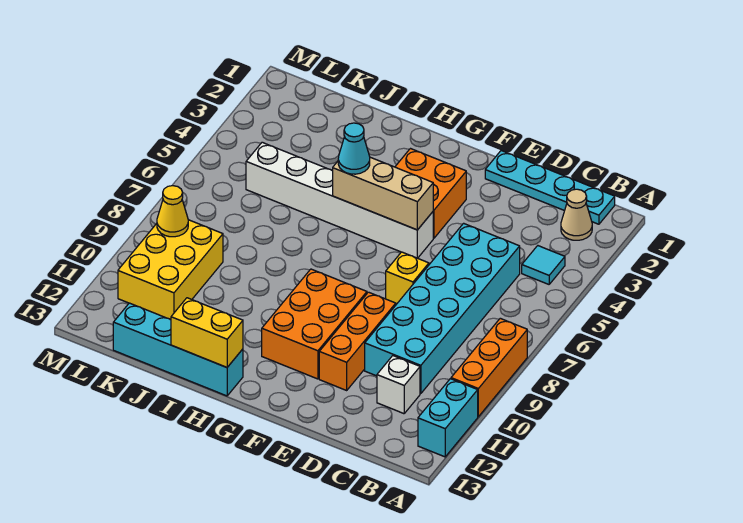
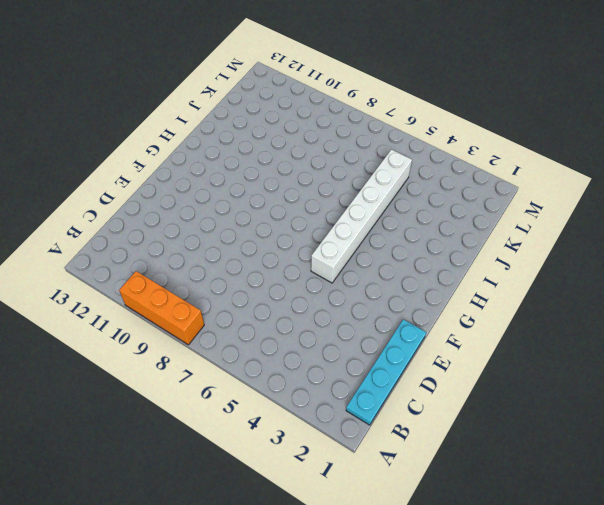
none -> cyan 1x2 brick [418,379,478,457]
none -> tan 1x1 cone [561,189,592,240]
none -> cyan 1x1 tile [522,246,565,284]

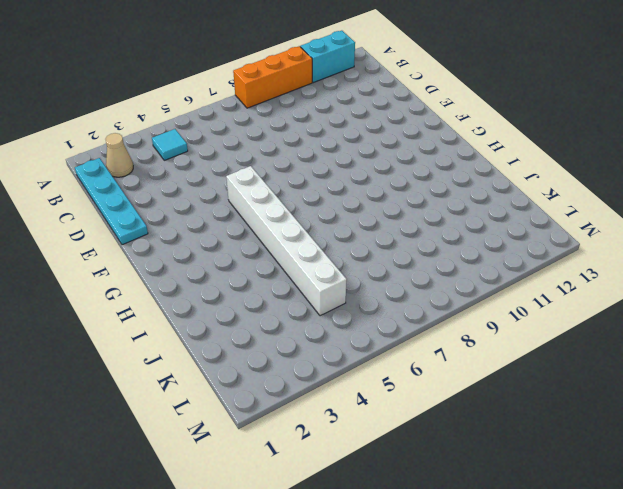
none -> cyan 2x6 brick [365,223,520,394]
none -> white 1x1 brick [377,356,420,414]
none -> yellow 1x1 brick [386,252,429,304]

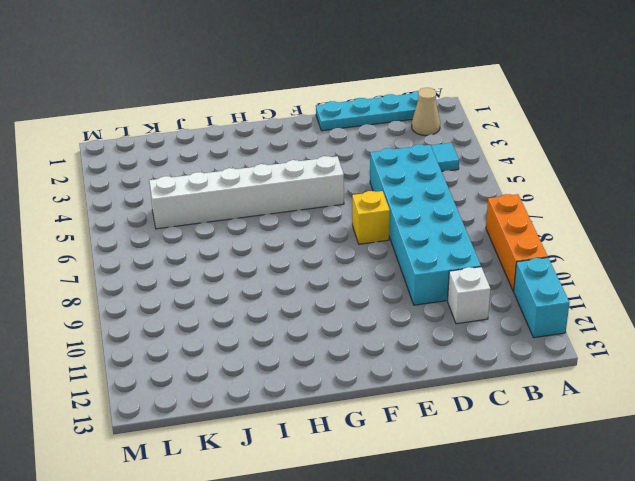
none -> orange 1x3 brick [319,292,396,390]
none -> orange 2x2 brick [395,149,466,238]
none -> orange 2x3 brick [262,269,367,379]

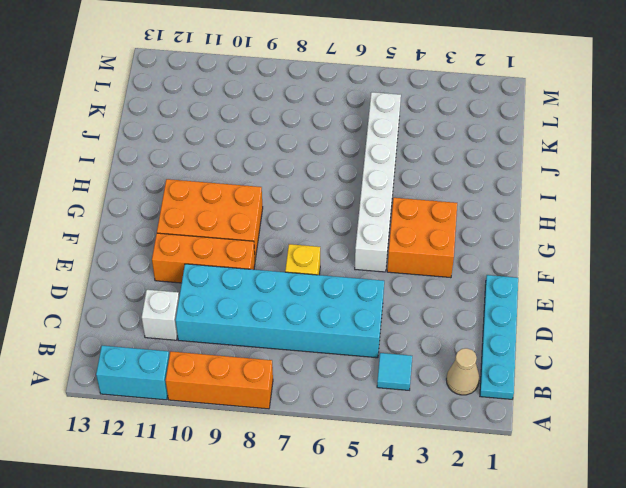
none -> cyan 1x4 brick [113,303,243,396]
none -> yellow 2x3 brick [118,220,223,320]
none -> tan 1x3 brick [333,157,433,230]

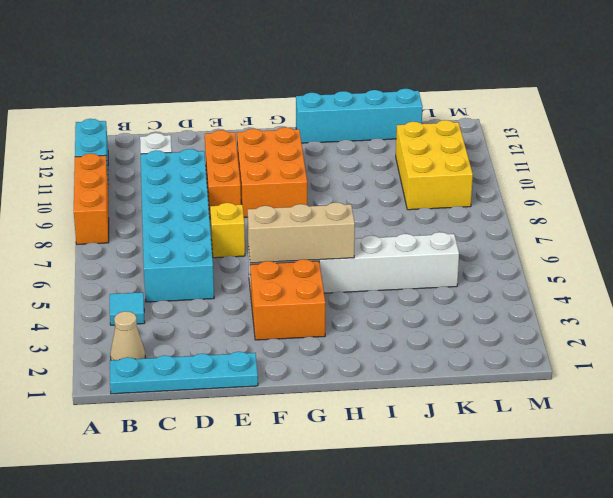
none -> yellow 1x2 brick [171,298,243,367]
none -> yellow 1x1 cone [157,186,188,237]
none -> cyan 1x1 cone [338,123,370,174]

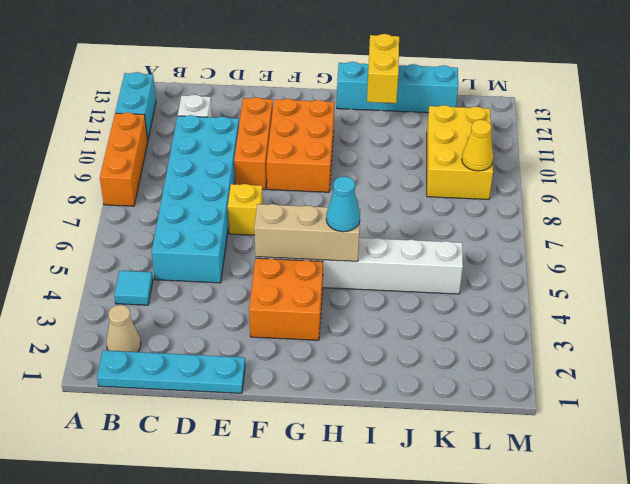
yellow 1x2 brick [367,34,399,103] -> yellow 1x2 brick turned to [171,298,243,367]

